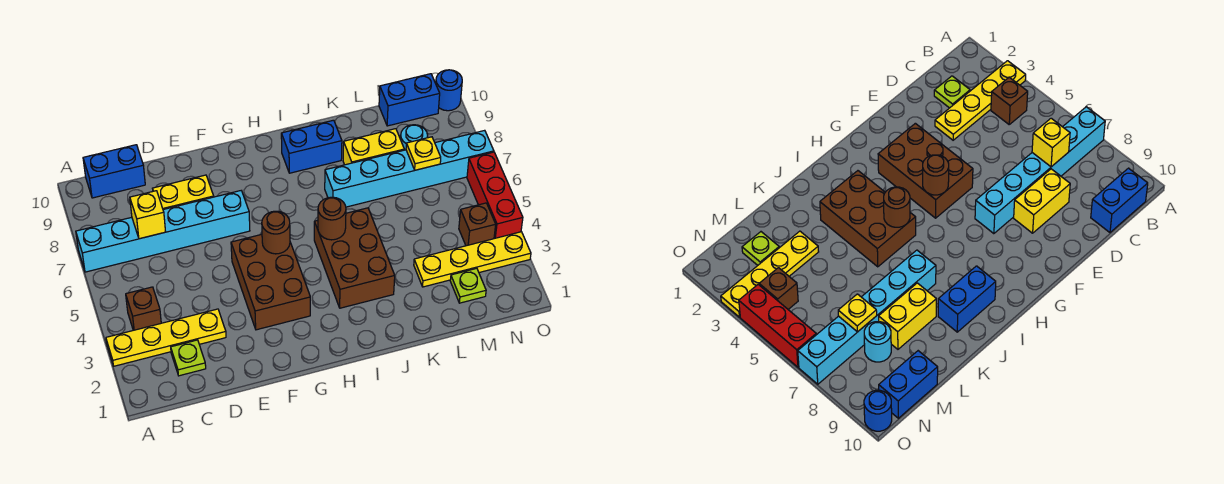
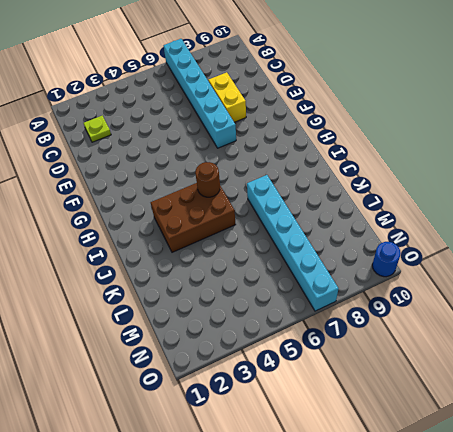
none -> yellow 1x4 plate [106,309,226,366]
none -> brown 1x1 brick [126,287,161,330]
none -> blue 1x2 brick [83,145,145,198]

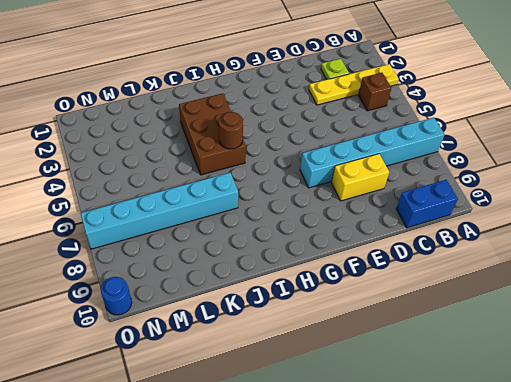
none -> brown 2x3 brick [231,234,310,330]
none -> blue 1x2 brick [281,120,342,173]
none -> yellow 1x2 brick [343,129,404,165]

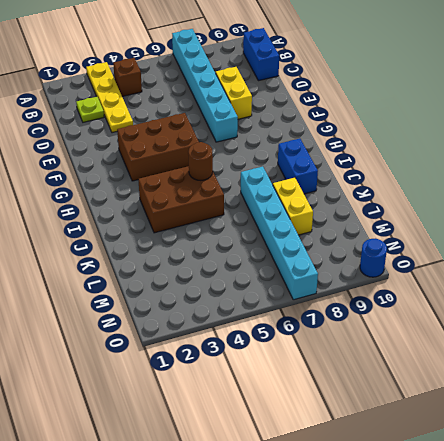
none -> yellow 1x4 plate [414,232,531,287]
none -> lime 1x1 plate [450,268,486,303]
none -> cyan 1x1 round brick [401,125,428,150]

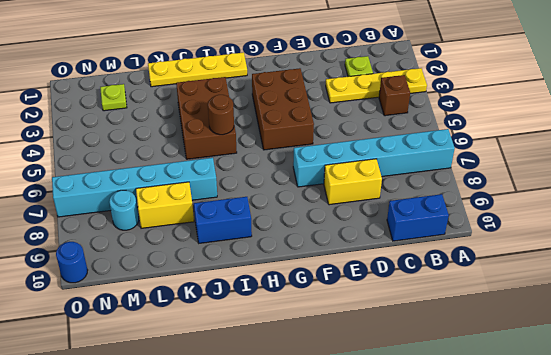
yellow 1x4 plate [148,52,247,87] -> yellow 1x4 plate moved to [414,232,531,287]
none -> blue 1x2 brick [379,74,440,126]
none -> brown 1x1 brick [459,203,496,246]
none -> red 1x3 brick [467,152,523,239]

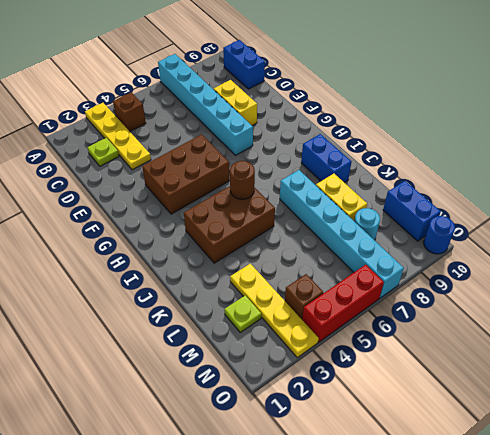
none -> yellow 1x1 brick [130,191,166,239]
none -> brown 1x1 round brick [262,211,290,254]
none -> yellow 1x1 plate [406,137,441,170]

